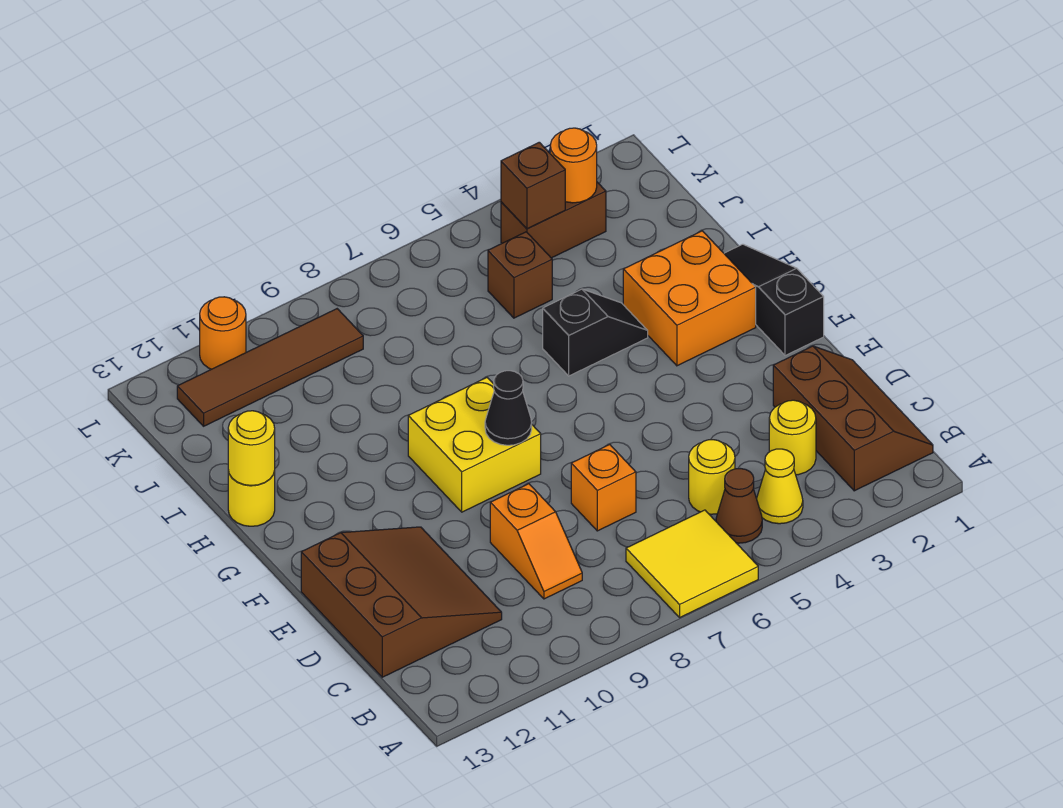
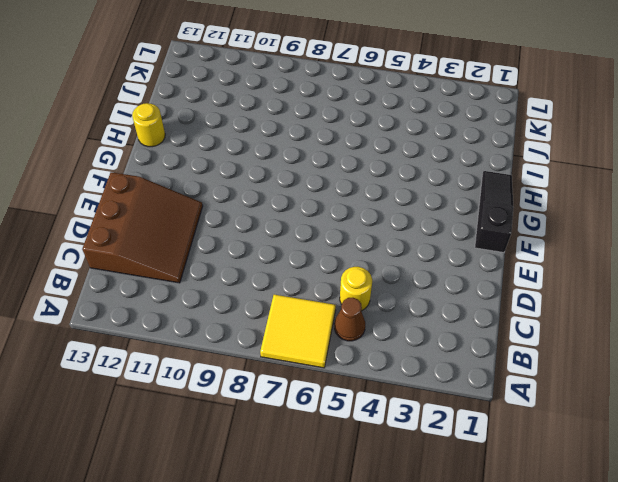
none -> brown 2x3 slope [773,346,933,491]
none -> yellow 1x1 cone [757,449,803,524]
none -> yellow 1x1 round brick [769,400,816,475]

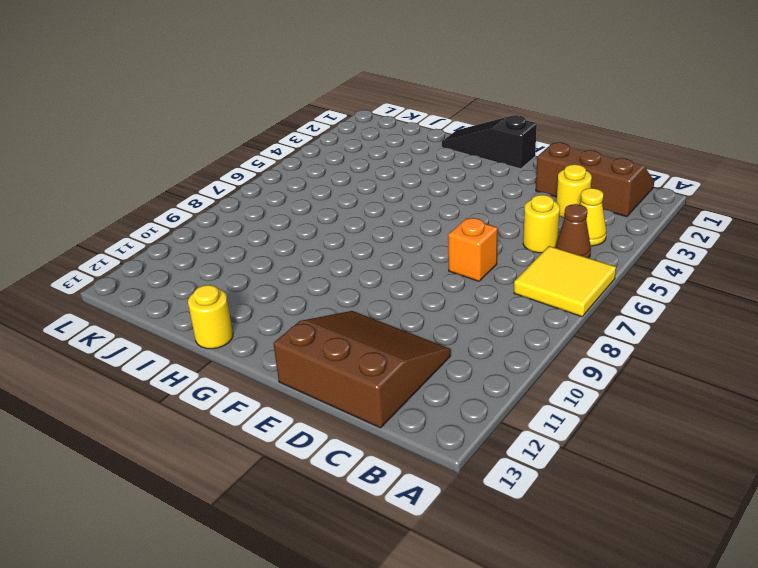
none -> orange 1x2 slope [490,484,582,599]
none -> yellow 2x2 brick [408,378,541,512]
none -> orange 2x2 brick [623,231,756,366]

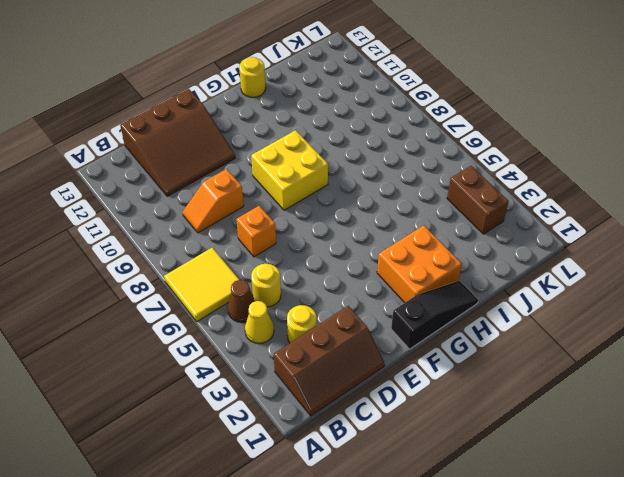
none -> black 1x2 slope [543,289,648,376]
none -> brown 1x1 brick [488,232,552,318]
none -> brown 1x4 tile [177,309,363,426]

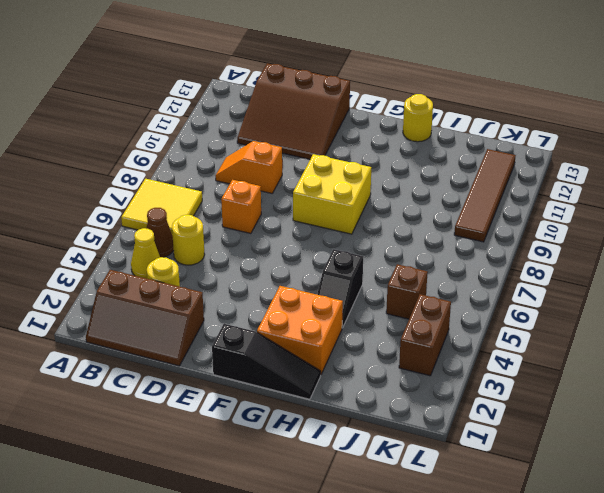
none -> orange 1x1 round brick [200,297,246,369]
none -> black 1x1 cone [485,371,532,445]
none -> yellow 1x1 round brick [228,411,275,486]

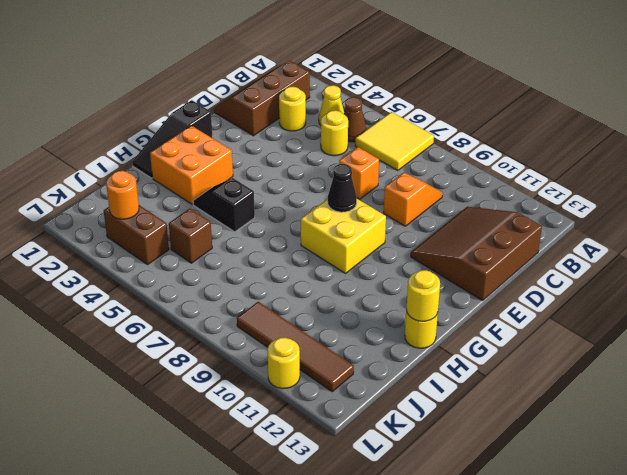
yellow 1x1 round brick [267,338,300,389] -> orange 1x1 round brick [200,297,246,369]
none -> brown 1x1 brick [501,142,565,229]

